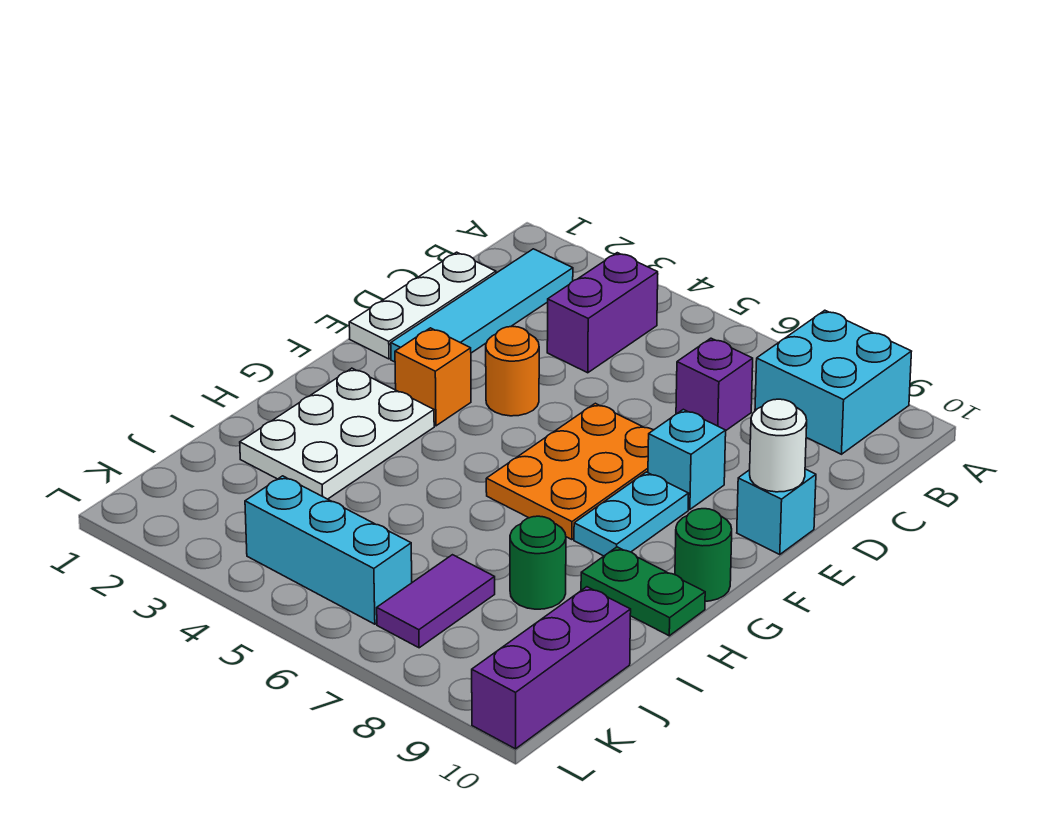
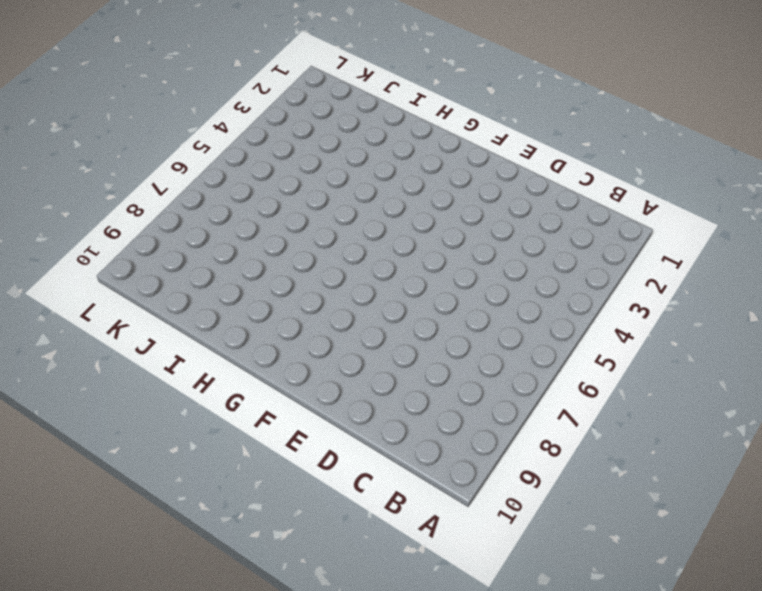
none -> cyan 2x2 brick [755,310,912,454]
none -> cyan 1x4 tile [391,249,573,362]
none -> purple 1x2 brick [547,253,658,373]

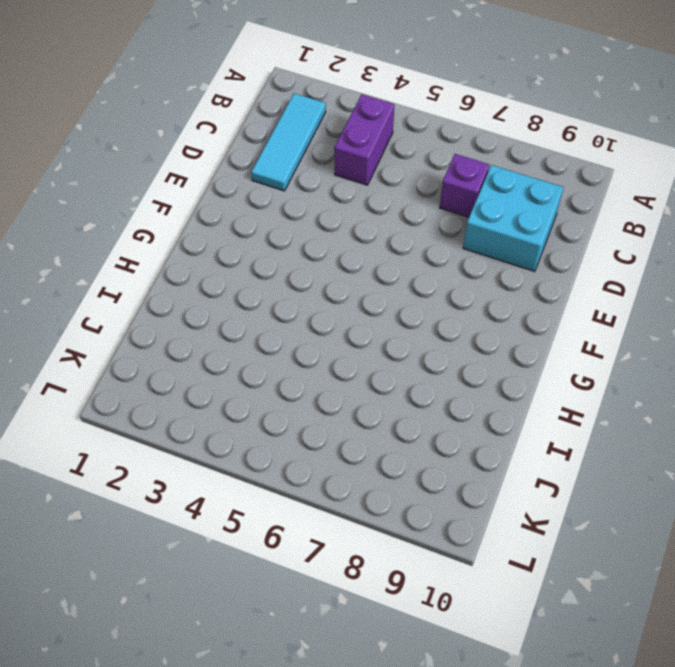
cyan 1x3 tile [251,93,326,191] -> cyan 1x4 tile [391,249,573,362]
cyan 2x2 brick [463,165,563,271] -> cyan 2x2 brick moved to [755,310,912,454]
none -> white 1x3 plate [349,252,496,359]
none -> orange 1x1 round brick [486,326,539,416]
none -> orange 2x3 plate [486,403,653,540]

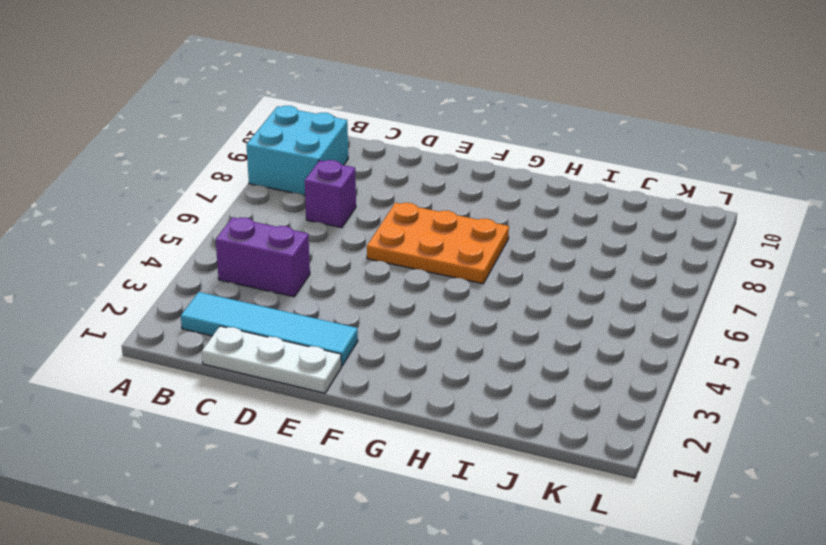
none -> orange 1x1 round brick [486,326,539,416]
none -> cyan 1x1 brick [648,409,726,510]
none -> cyan 1x1 brick [737,469,816,555]

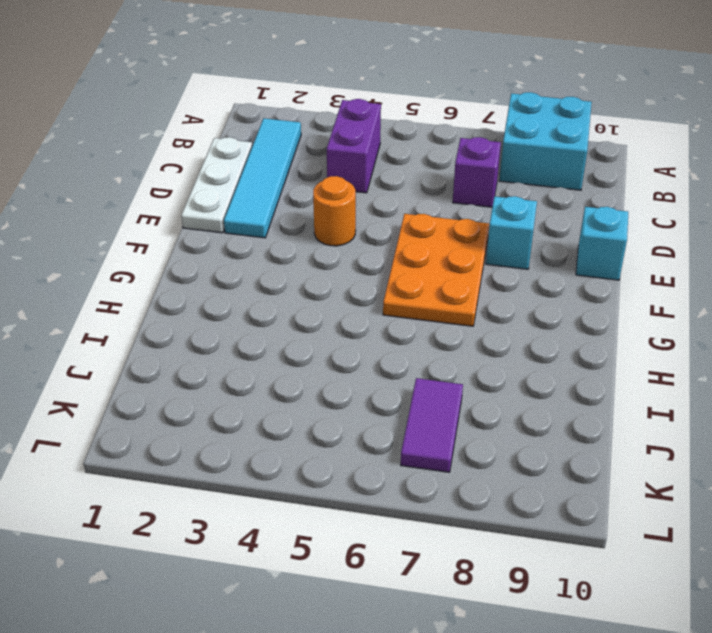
none -> orange 1x1 brick [395,328,471,426]
none -> cyan 1x2 plate [574,472,689,556]
none -> white 2x3 plate [240,368,434,499]

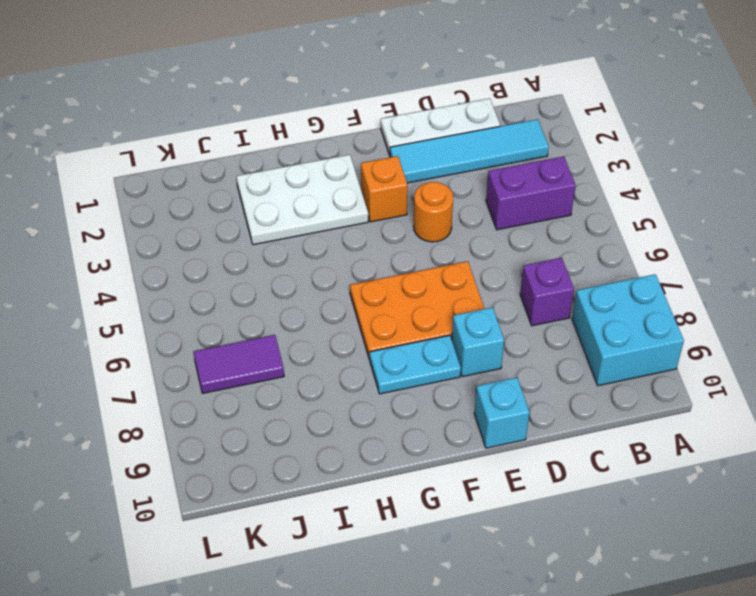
none -> green 1x1 round brick [675,509,732,601]
none -> green 1x2 plate [581,547,705,636]
none -> green 1x1 round brick [510,516,566,609]

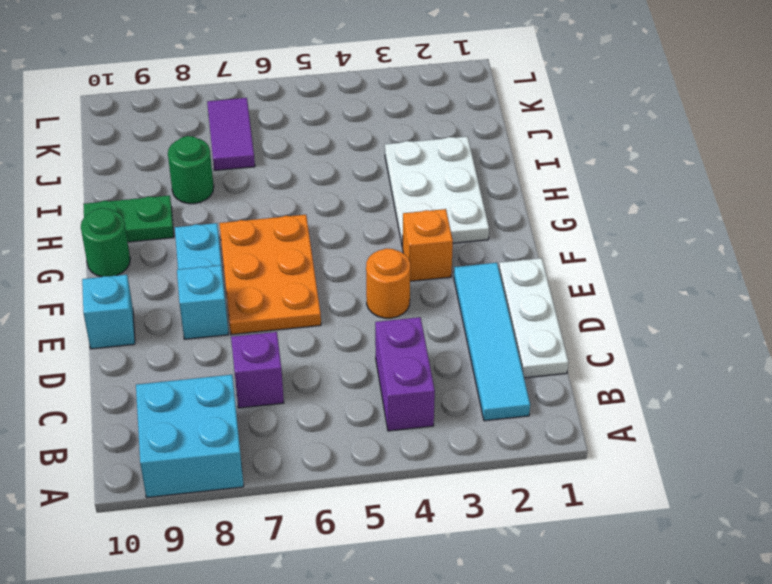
none -> purple 1x3 brick [472,587,631,749]
none -> cyan 1x3 brick [245,476,412,624]
none -> white 1x1 round brick [750,399,807,492]

